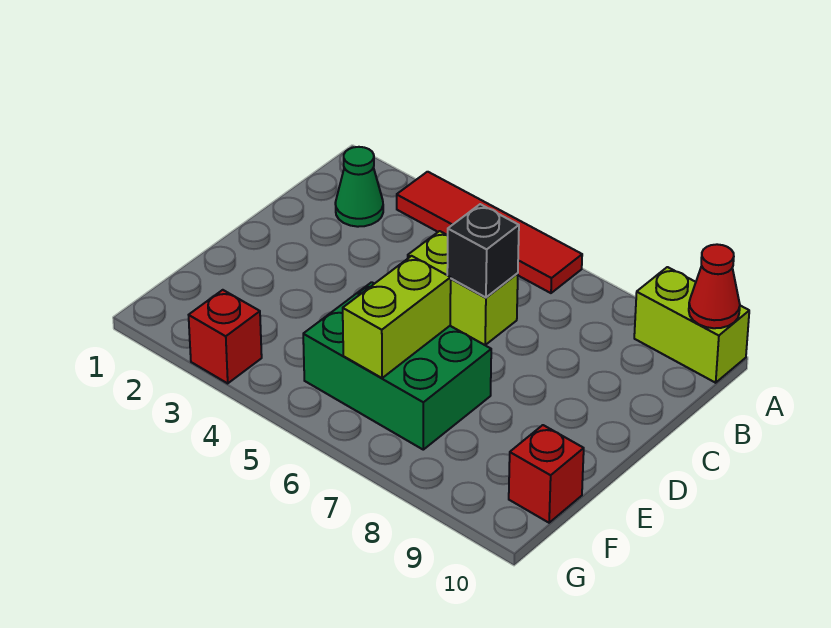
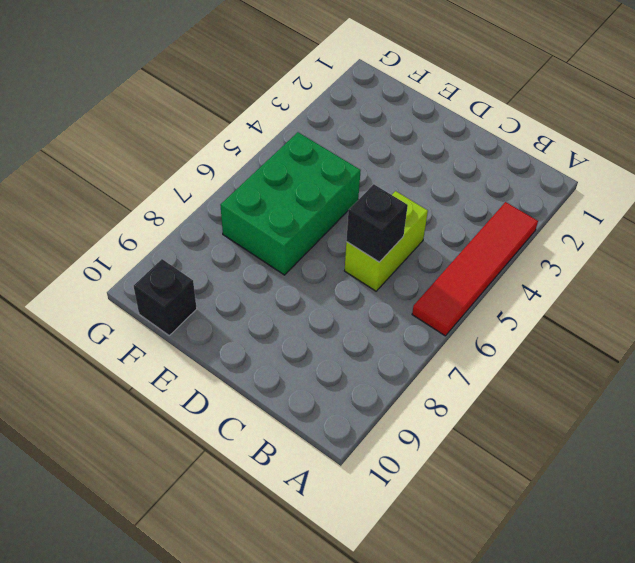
black 1x1 brick [134,259,197,335] -> red 1x1 brick [509,425,584,523]
none -> lime 1x2 brick [634,267,749,383]
none -> green 1x1 cone [335,147,383,227]

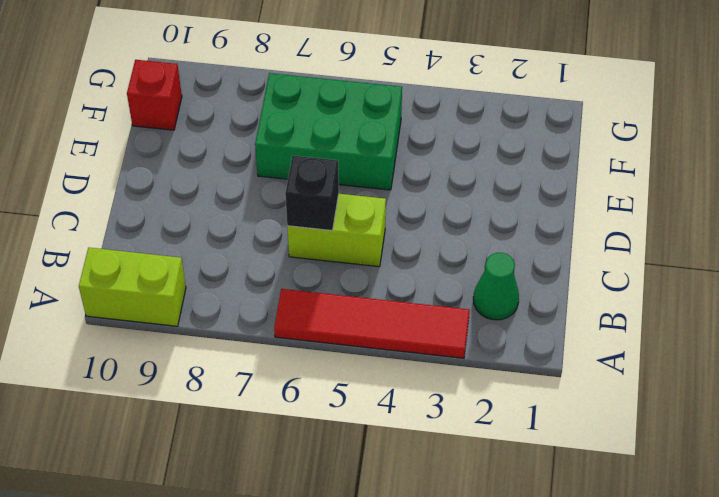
none -> red 1x1 brick [189,290,262,383]
none -> red 1x1 cone [689,244,740,328]

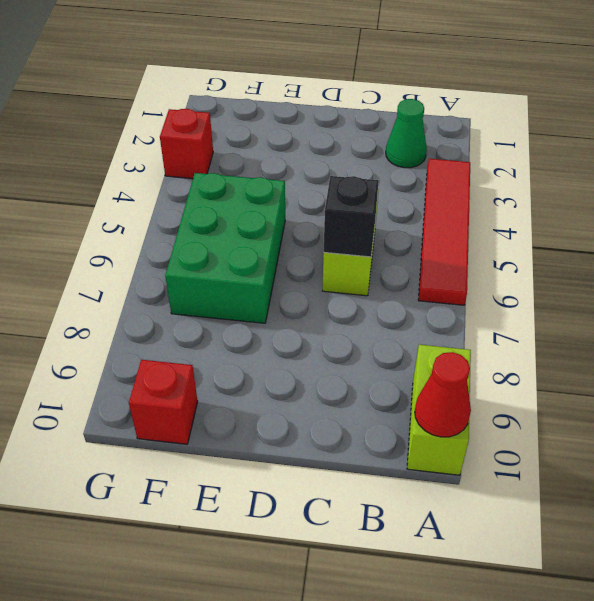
none -> lime 1x2 brick [343,256,451,378]

